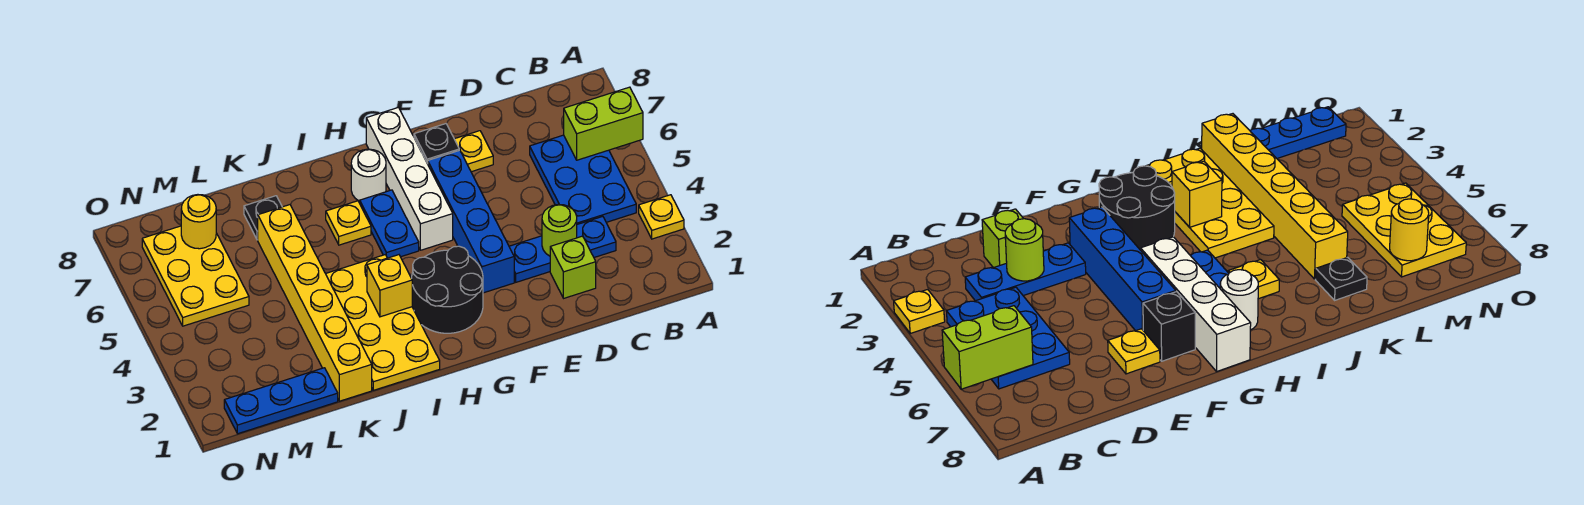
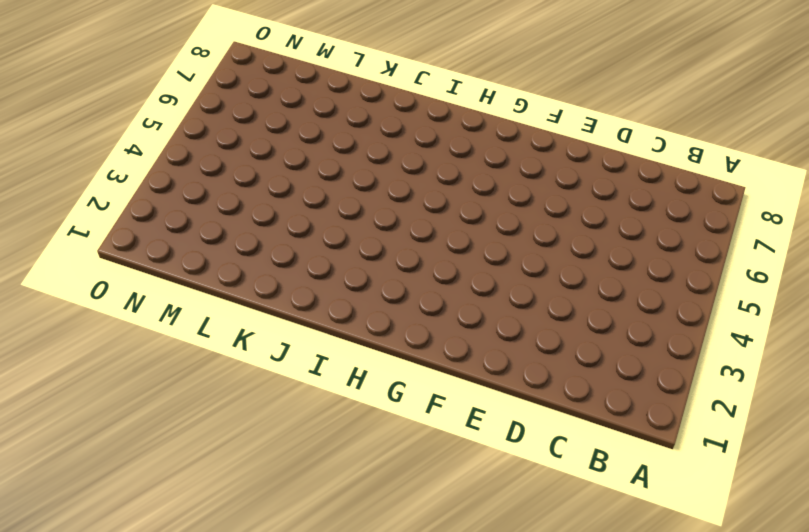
none -> yellow 1x1 plate [639,195,684,239]
none -> blue 2x3 plate [530,135,636,224]
none -> blue 1x3 plate [509,216,616,282]

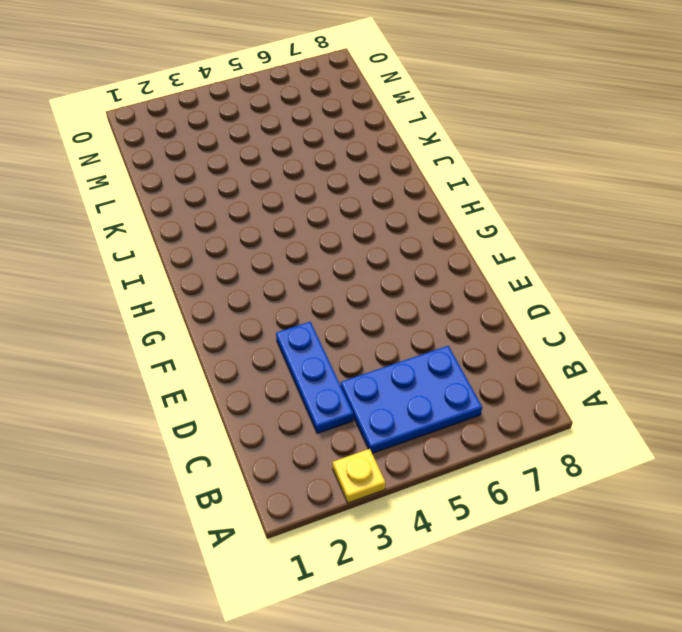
none -> lime 1x1 brick [550,236,596,298]
none -> yellow 1x1 plate [455,131,493,172]
none -> blue 1x4 brick [428,150,514,293]

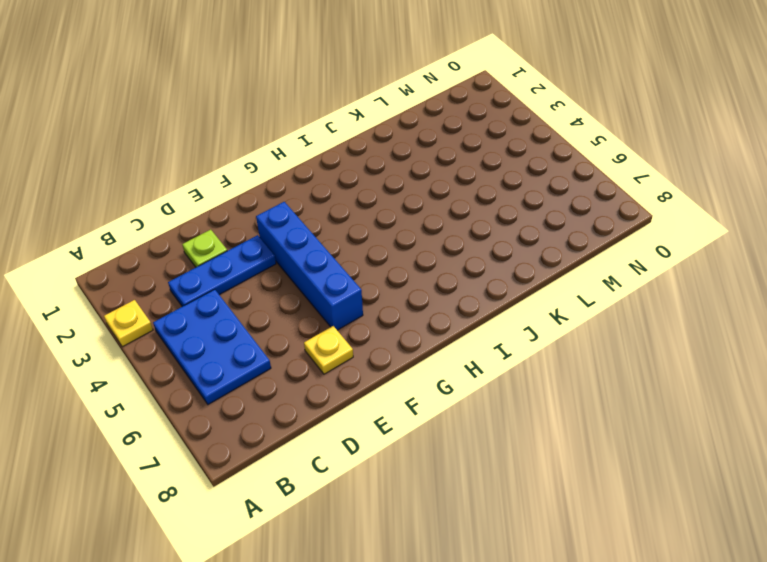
lime 1x1 plate [182,230,227,267] -> lime 1x1 brick [550,236,596,298]
none -> black 1x1 brick [414,124,459,164]
none -> black 2x2 round brick [412,246,483,333]
none -> white 1x4 brick [366,107,453,250]

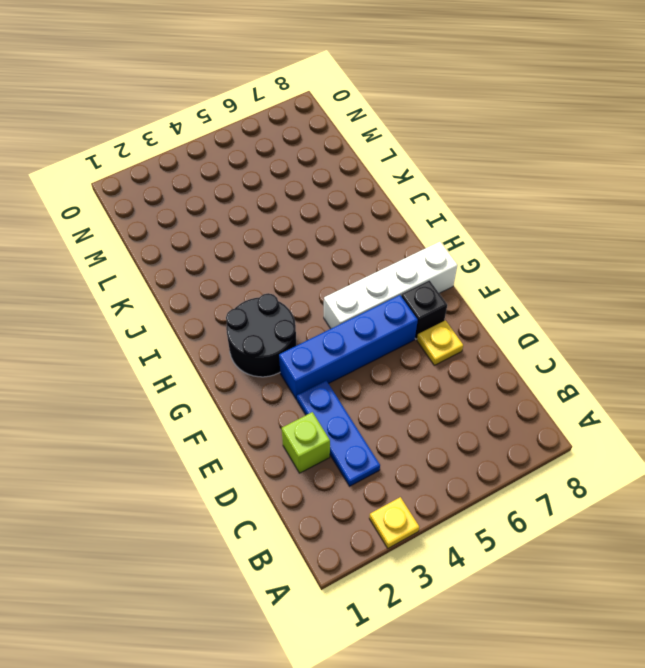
none -> blue 2x3 plate [530,135,636,224]
none -> blue 1x2 plate [360,190,419,258]
none -> white 1x1 round brick [351,149,386,201]

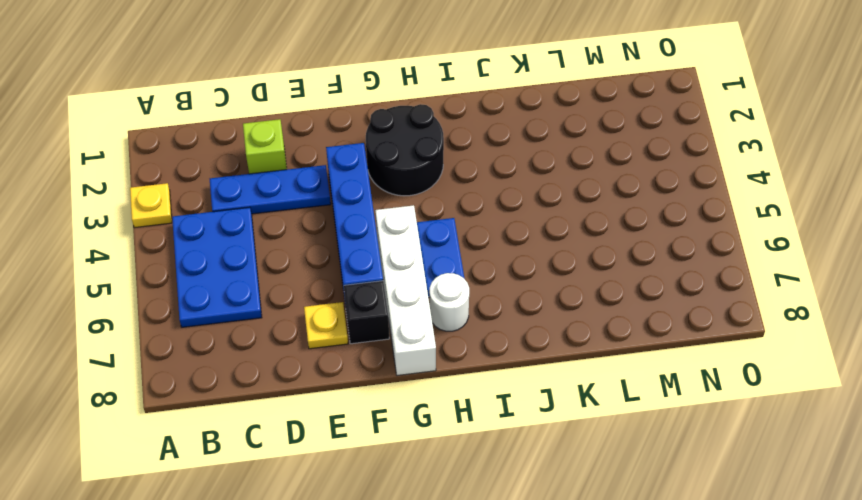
none -> yellow 2x4 plate [326,255,440,390]
none -> yellow 1x1 plate [326,201,371,245]
none -> yellow 1x6 brick [258,205,372,401]

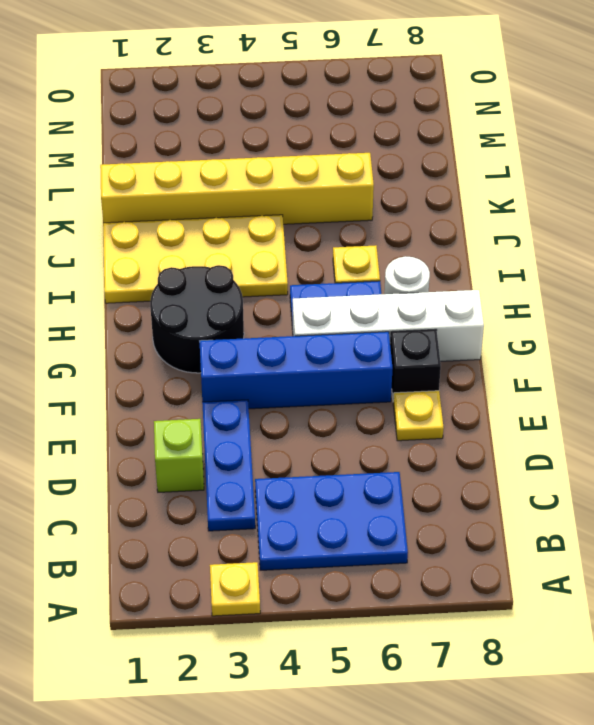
none -> black 1x1 plate [244,196,282,240]
none -> blue 1x3 plate [224,368,338,434]
none -> yellow 2x3 plate [142,226,249,326]

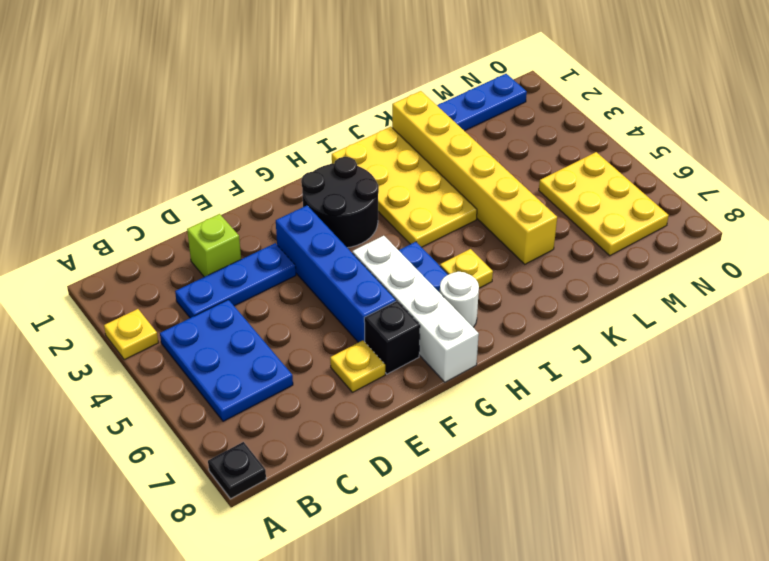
black 1x1 plate [208,442,266,499] -> black 1x1 plate moved to [244,196,282,240]
none -> lime 1x2 brick [564,87,643,160]
none -> lime 1x1 round brick [542,204,577,256]
none -> yellow 1x1 brick [367,255,412,317]

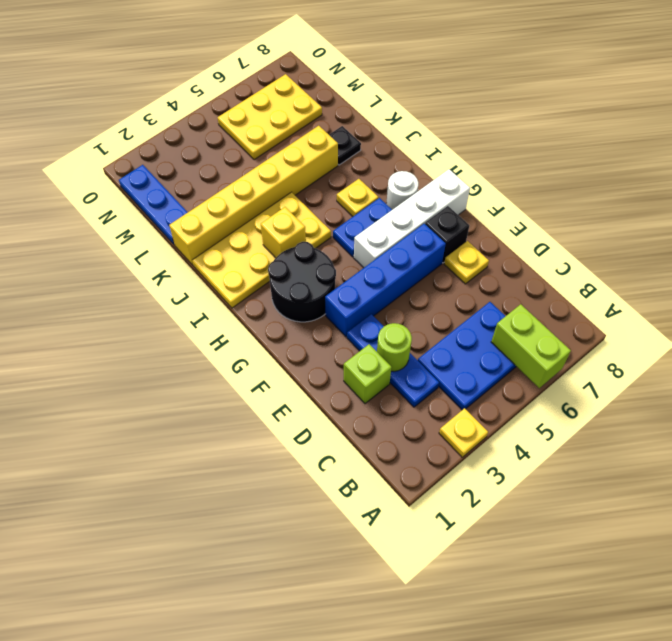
none -> yellow 1x1 round brick [181,195,216,249]

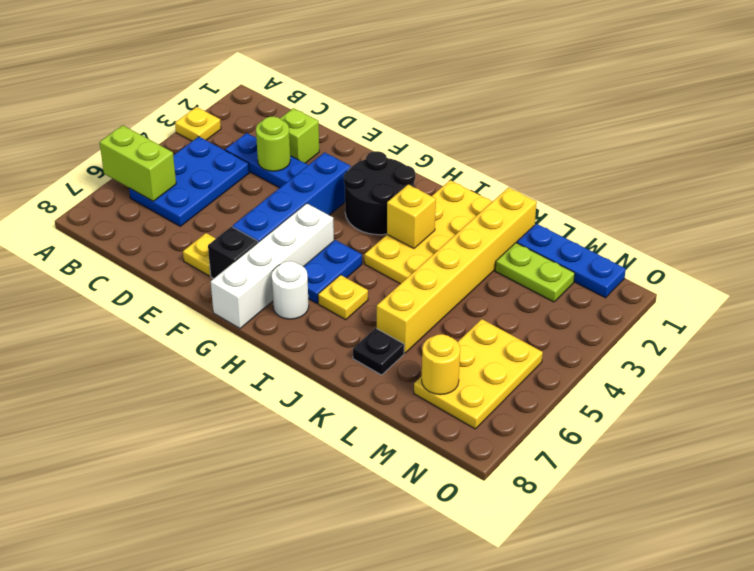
lime 1x2 plate [495,243,575,302] -> none

